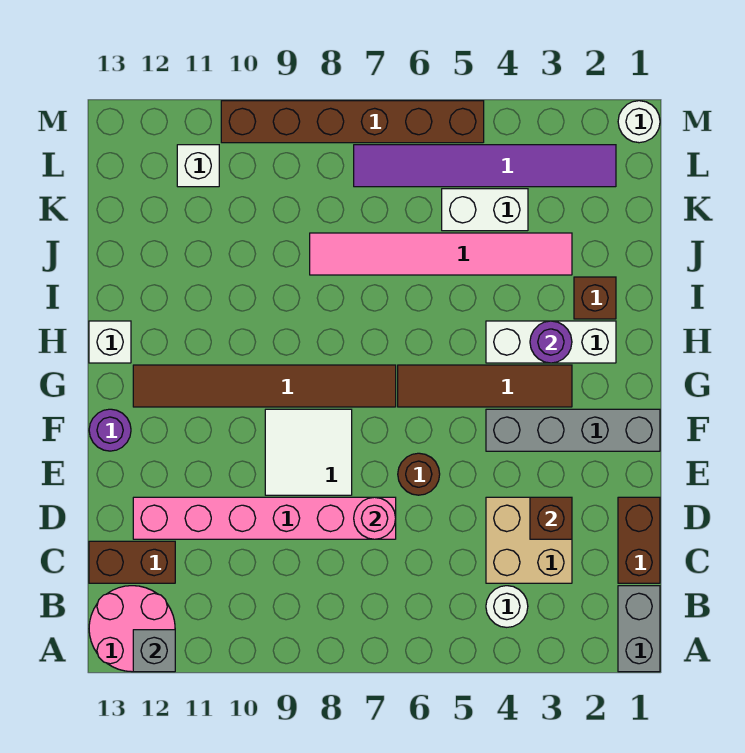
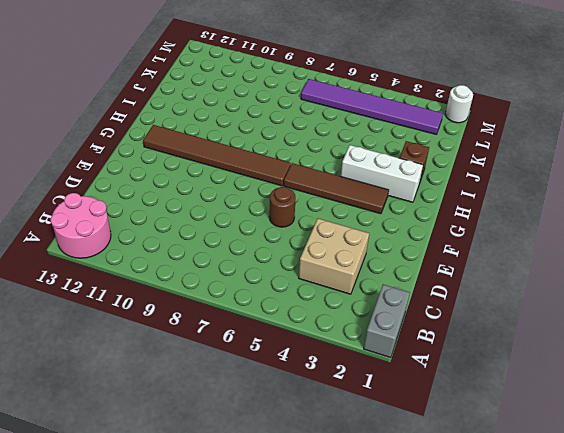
none -> white 1x1 round brick [486,586,528,627]
none -> brown 1x2 brick [618,497,660,583]
none -> brown 1x2 brick [89,541,175,583]

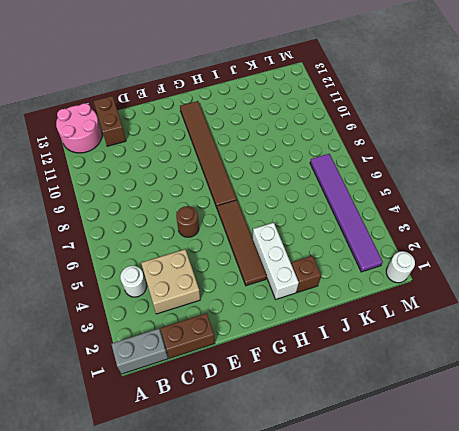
none -> pink 1x6 brick [133,497,396,539]
none -> white 2x2 tile [265,409,352,495]
none -> grey 1x4 brick [486,409,660,451]

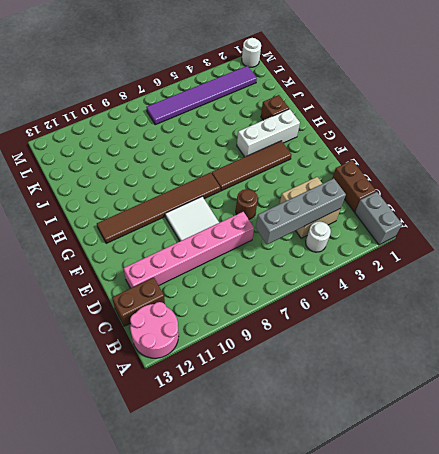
grey 1x4 brick [256,179,346,244] -> grey 1x4 brick moved to [486,409,660,451]
none -> purple 1x1 round brick [89,409,131,451]
none -> white 1x1 brick [89,321,131,363]
none -> pink 1x6 tile [310,233,572,275]

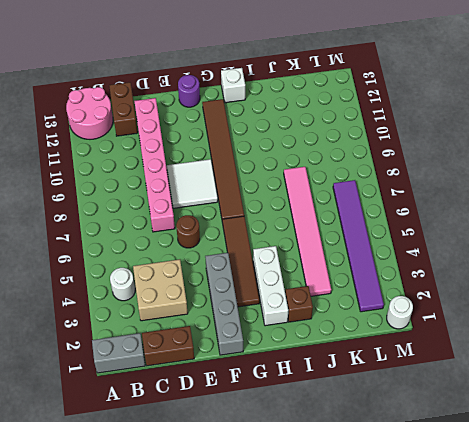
none -> white 1x2 brick [442,189,528,231]
none -> white 1x1 brick [177,145,219,187]
none -> brown 1x6 brick [221,101,484,143]

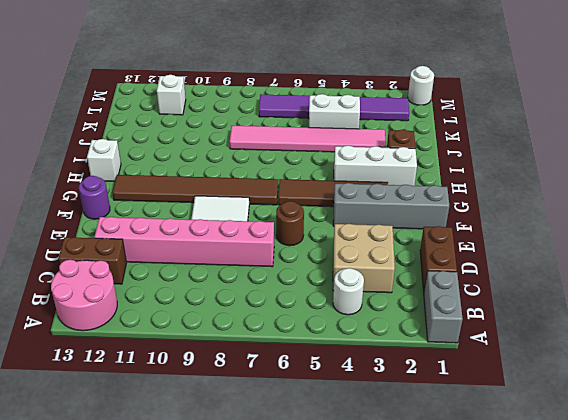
none -> brown 1x6 brick [221,101,484,143]
none -> grey 1x1 brick [133,630,175,672]
none -> brown 1x1 brick [530,497,572,539]

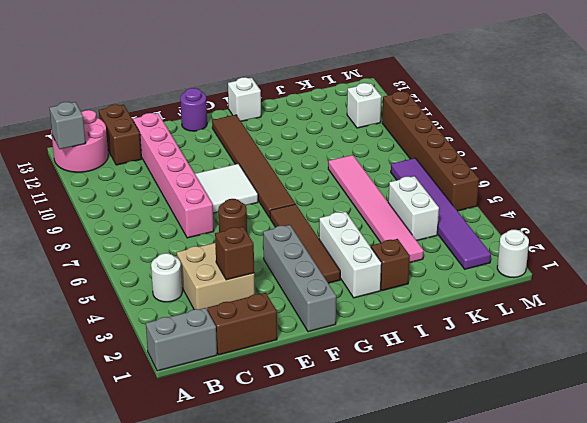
none -> pink 1x1 round brick [354,497,396,539]
none -> purple 1x1 round brick [530,321,572,363]

